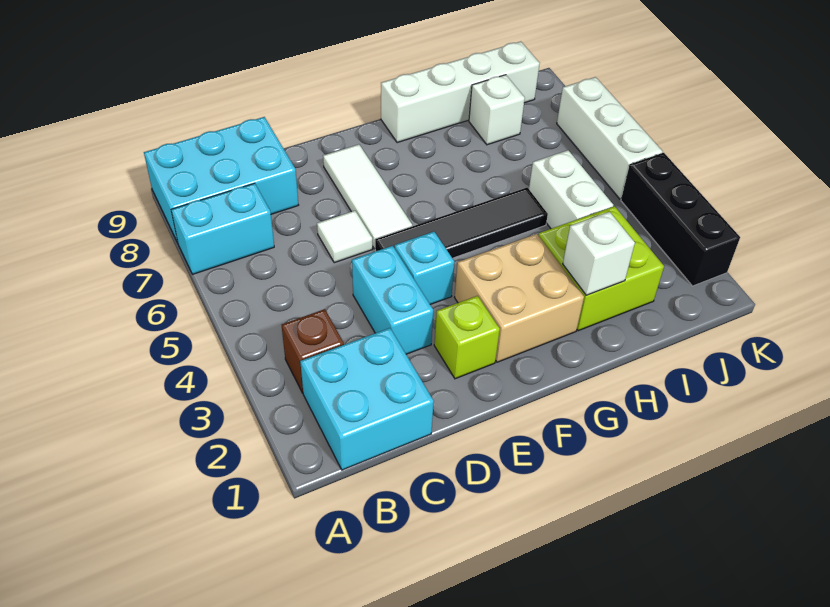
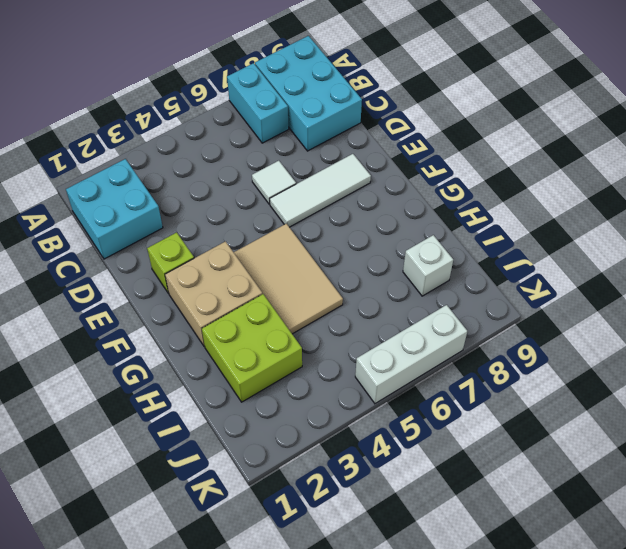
tan 2x3 tile [234,224,343,334] -> black 1x4 tile [375,187,548,258]
none -> brown 1x1 brick [282,309,344,393]
none -> cyan 1x2 brick [352,246,433,354]
none -> cyan 1x1 brick [395,232,454,304]

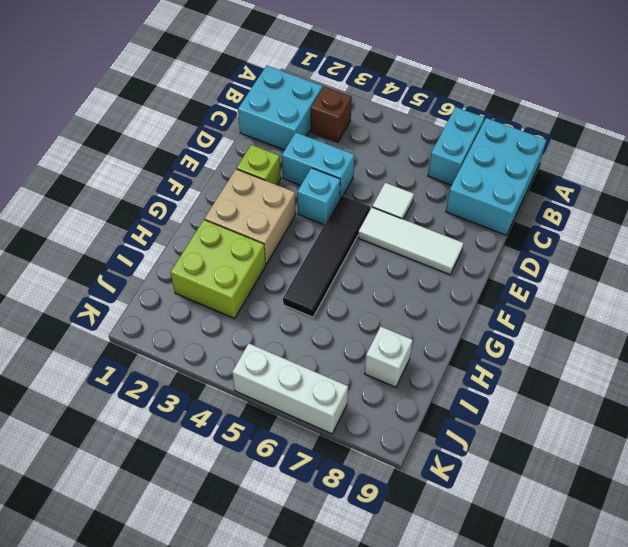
none -> white 1x4 brick [381,42,540,143]
none -> white 1x2 brick [529,150,613,229]
none -> black 1x3 brick [621,153,740,286]

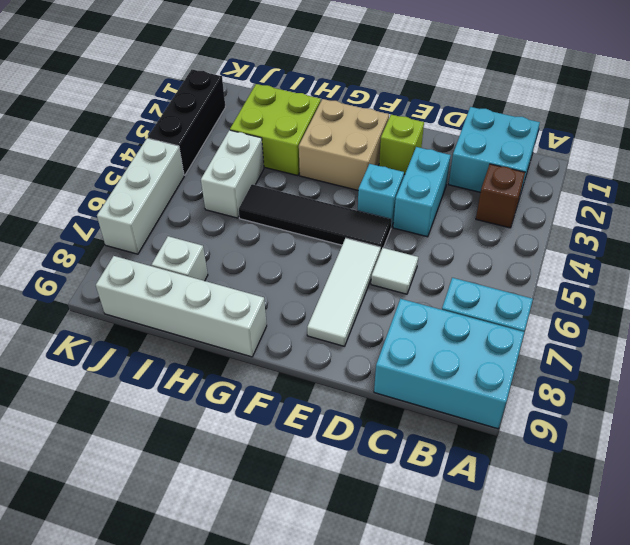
none -> white 1x1 brick [563,212,635,295]

